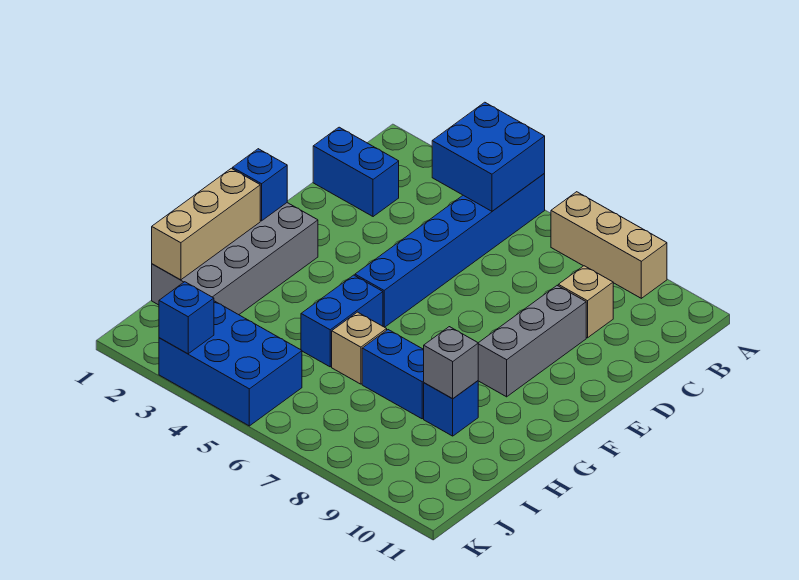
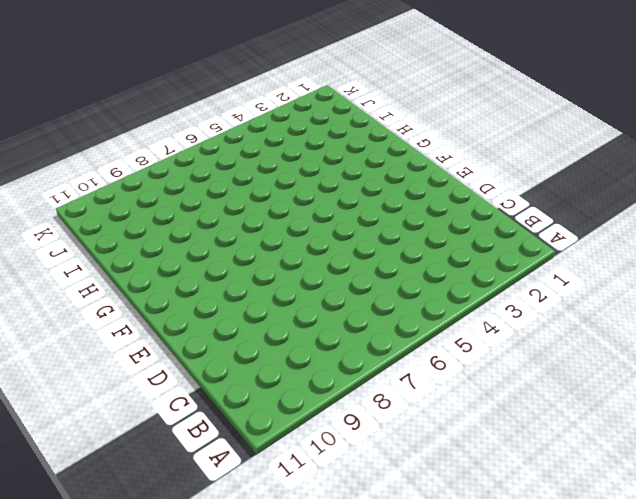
none -> blue 1x6 brick [355,174,545,327]
none -> tan 1x3 brick [551,192,667,298]
none -> blue 1x2 brick [313,127,399,217]

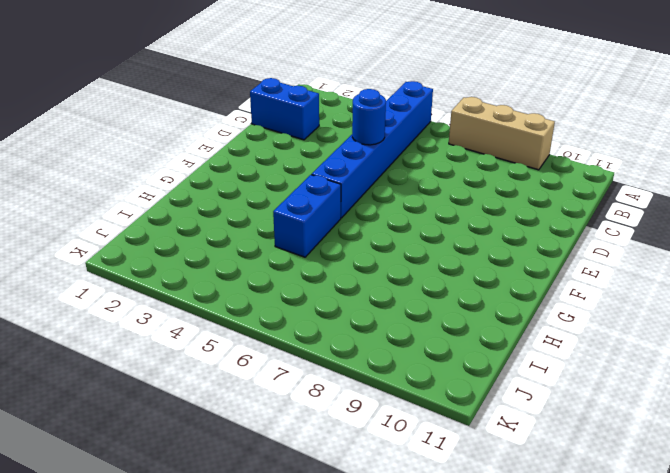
blue 1x1 round brick [352,89,386,145] -> none
none -> tan 1x1 brick [558,266,613,338]
none -> grey 1x3 brick [478,286,586,397]
none -> grey 2x4 brick [152,203,318,315]

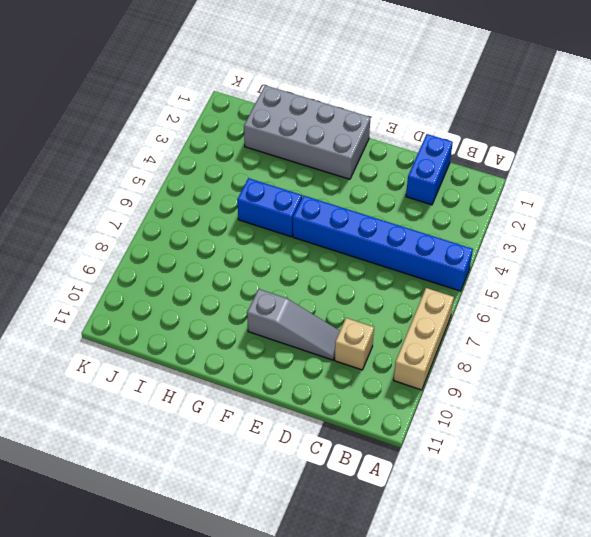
grey 1x3 slope [247,289,340,360] -> grey 1x3 brick [478,286,586,397]
none -> tan 1x1 brick [332,312,387,384]
none -> blue 1x2 brick [362,330,424,419]
none -> blue 1x1 brick [424,381,478,436]

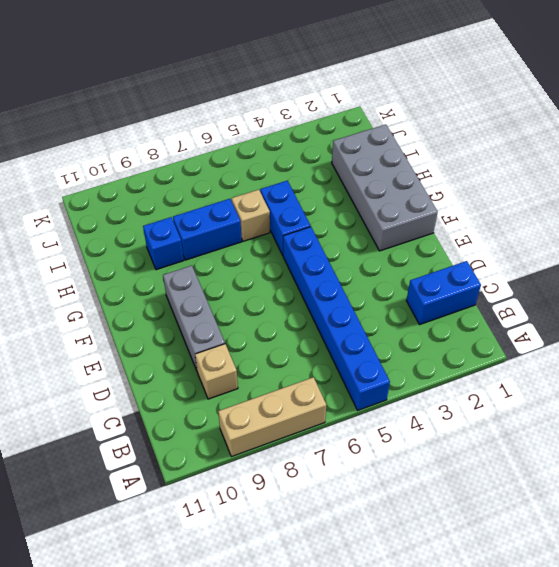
none -> blue 2x3 brick [159,301,302,426]
none -> blue 2x2 brick [432,102,545,211]
none -> blue 1x1 brick [233,149,287,221]

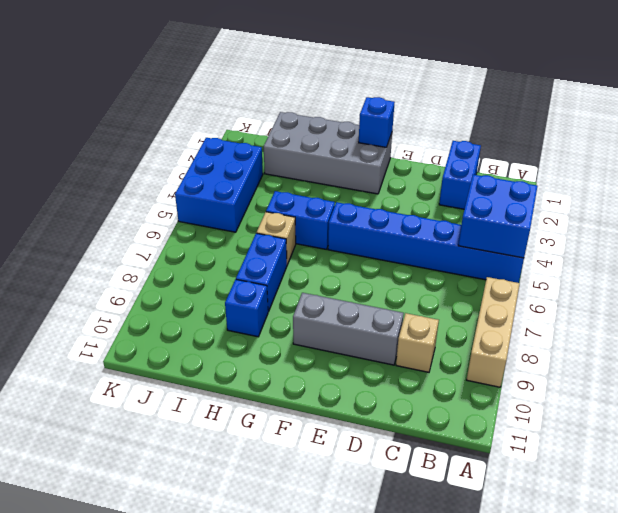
none -> tan 1x3 brick [152,168,260,280]
none -> grey 1x1 brick [424,327,478,399]
none -> blue 1x1 brick [159,282,214,354]

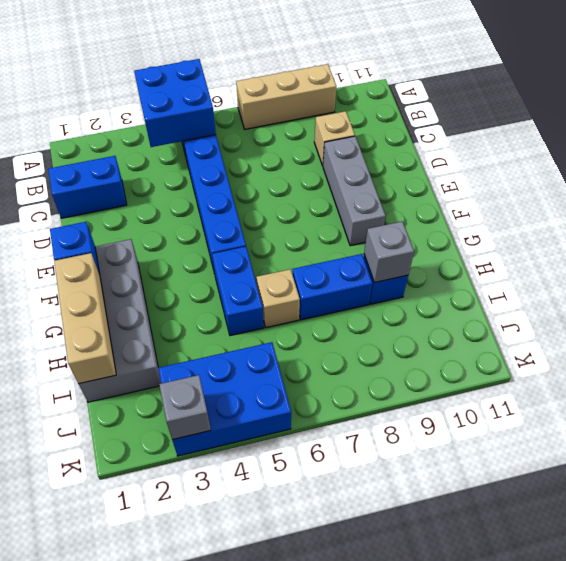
grey 1x1 brick [159,375,211,440] -> blue 1x1 brick [159,282,214,354]

